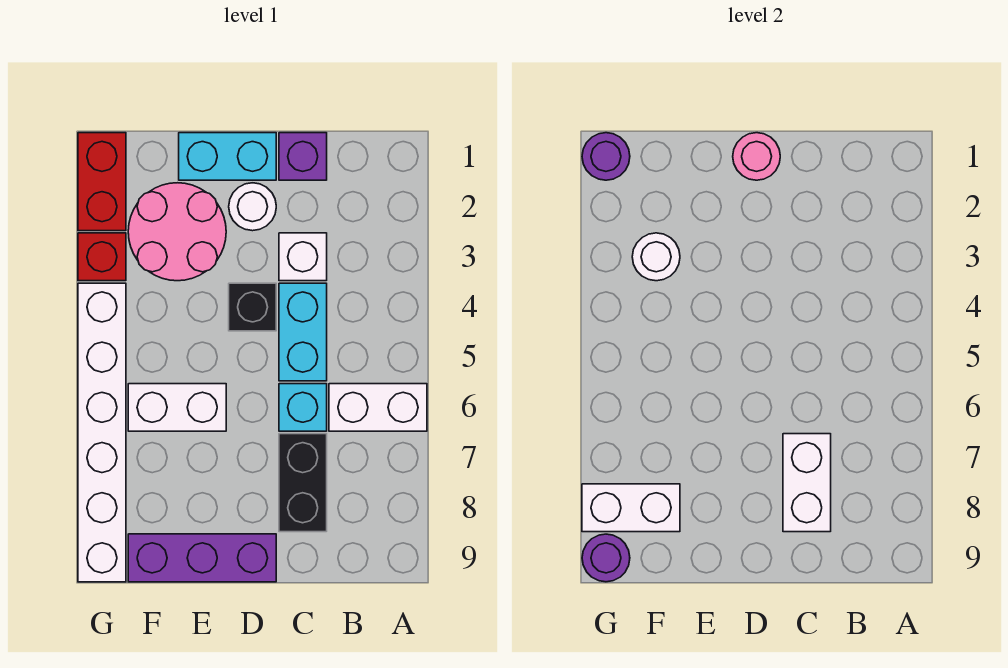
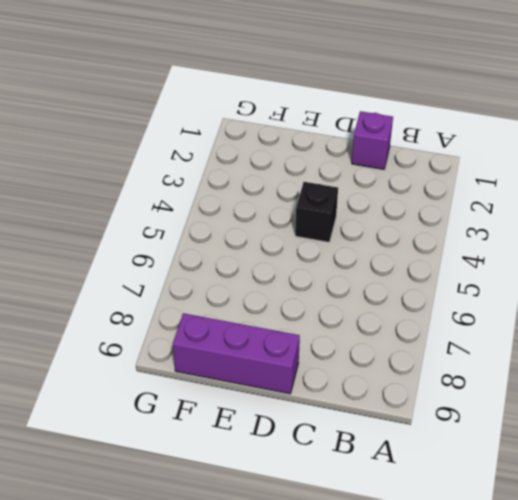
none -> white 1x2 brick [329,384,427,431]
none -> white 1x1 brick [279,233,327,281]
none -> cyan 1x2 brick [279,283,327,381]

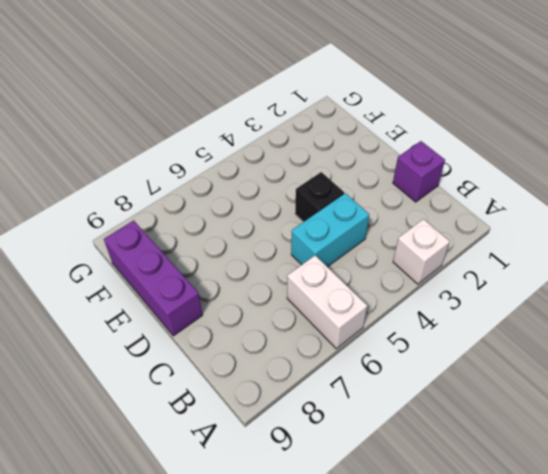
white 1x1 brick [393,219,450,284] -> white 1x1 brick moved to [279,233,327,281]
none -> cyan 1x1 brick [279,384,327,431]
none -> black 1x2 brick [279,434,327,532]
none -> cyan 1x2 brick [179,133,276,180]

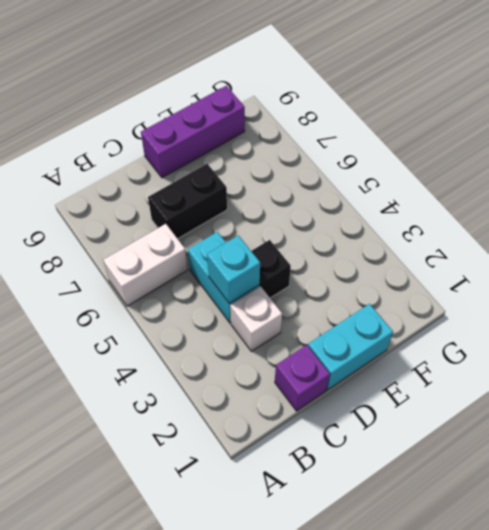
cyan 1x1 brick [207,235,260,303] -> cyan 1x1 brick moved to [279,384,327,431]
black 1x2 brick [148,164,227,239] -> black 1x2 brick turned to [279,434,327,532]
none -> white 1x1 round brick [229,183,276,231]
none -> pink 2x2 round brick [128,183,226,281]
none -> white 1x2 brick [128,384,226,431]

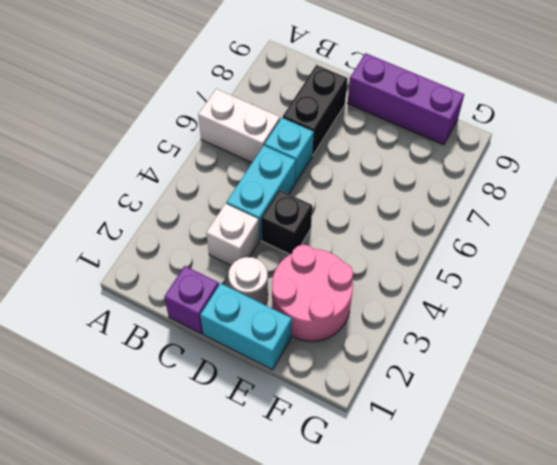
none -> white 1x2 brick [128,384,226,431]
none -> red 1x2 brick [78,133,126,231]
none -> red 1x1 brick [78,233,126,281]

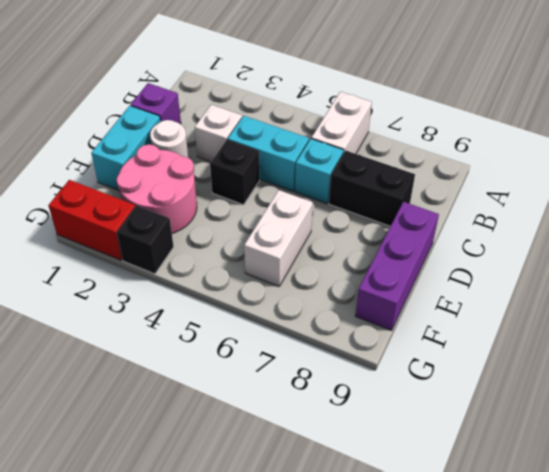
black 1x1 brick [117,206,174,274] -> red 1x1 brick [78,233,126,281]
none -> white 1x6 brick [78,283,126,582]
none -> white 1x2 brick [783,434,831,532]
none -> pink 1x1 round brick [733,133,780,180]

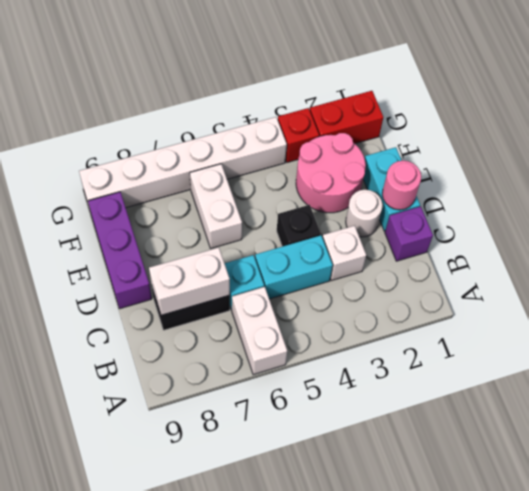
none -> white 1x1 round brick [632,233,680,281]
none -> white 1x2 brick [582,484,680,532]
none -> purple 1x1 round brick [582,133,630,180]

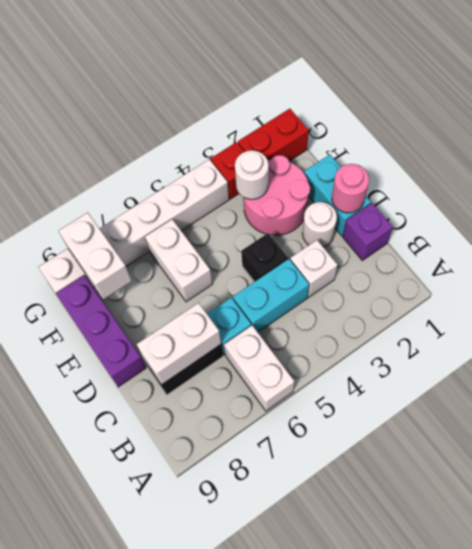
none -> purple 1x1 round brick [582,133,630,180]
none -> purple 1x1 round brick [582,534,630,582]

